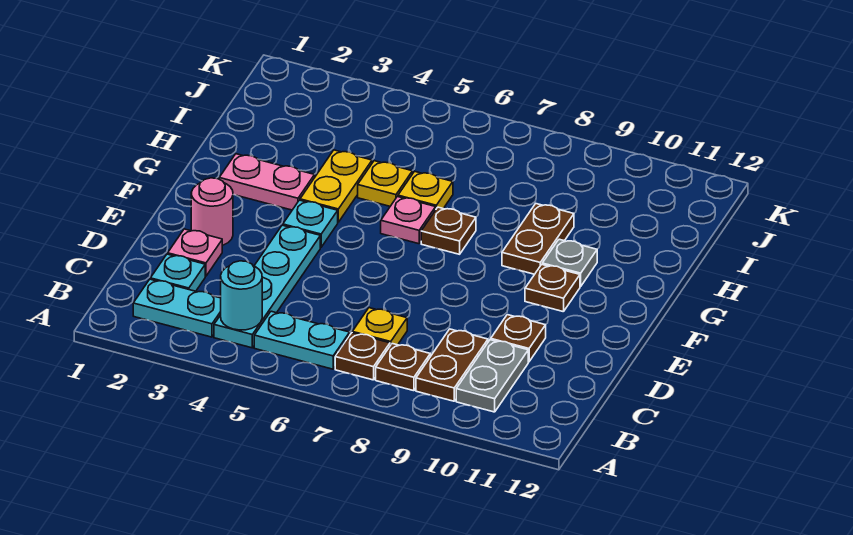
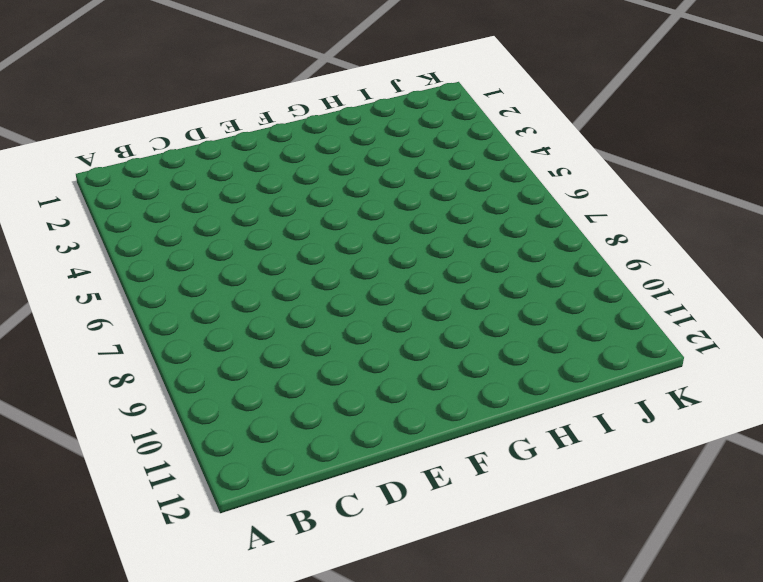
none -> cyan 1x2 plate [133,279,221,337]
none -> cyan 1x4 plate [214,225,320,348]
none -> cyan 1x2 plate [254,311,350,369]

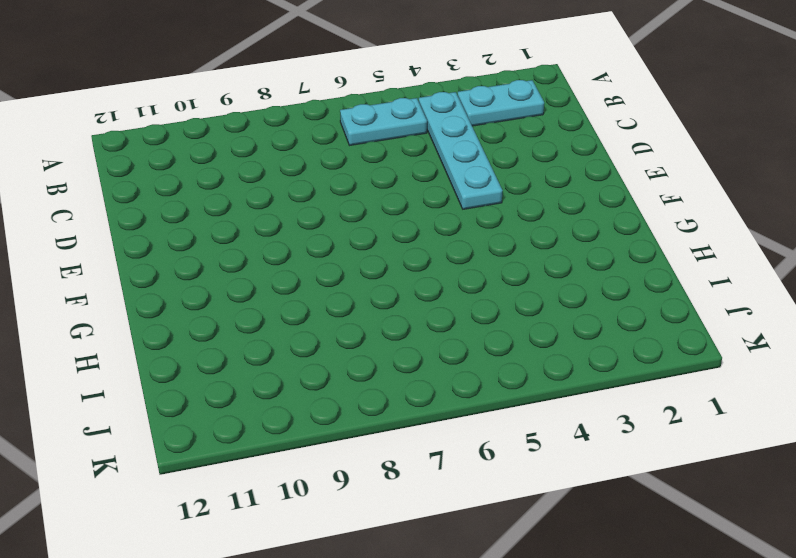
none -> brown 1x1 plate [335,333,390,380]
none -> brown 1x1 plate [376,344,430,391]
none -> brown 1x2 plate [416,329,488,401]

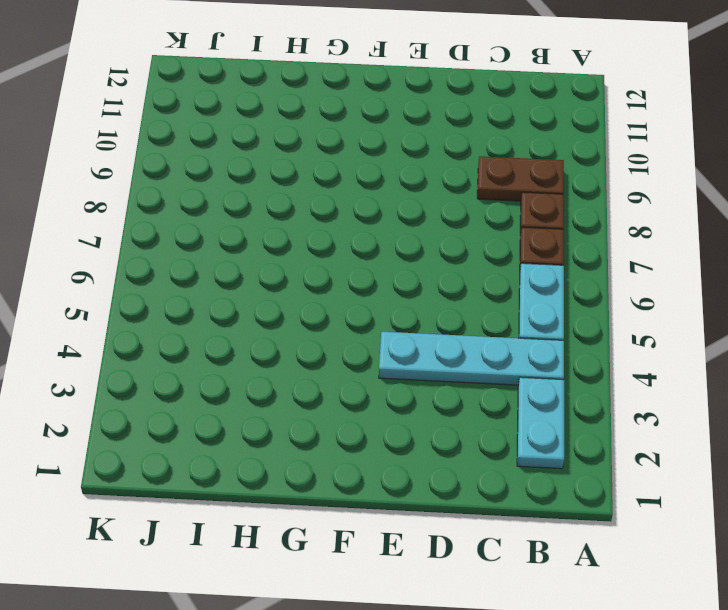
none -> grey 1x2 plate [456,340,528,412]
none -> cyan 1x1 plate [150,254,205,291]
none -> yellow 1x1 plate [352,308,407,345]

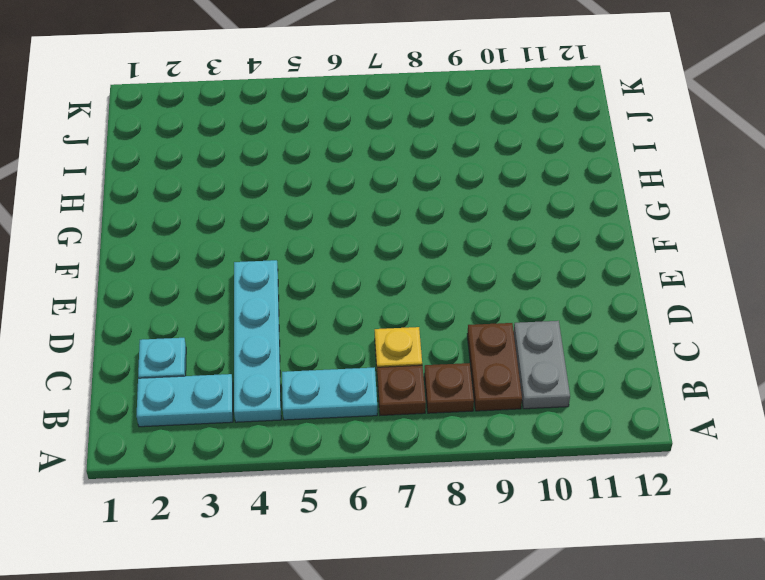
none -> pink 1x1 plate [168,229,222,276]
none -> brown 1x1 plate [491,315,546,362]
none -> pink 1x1 round brick [191,178,233,246]

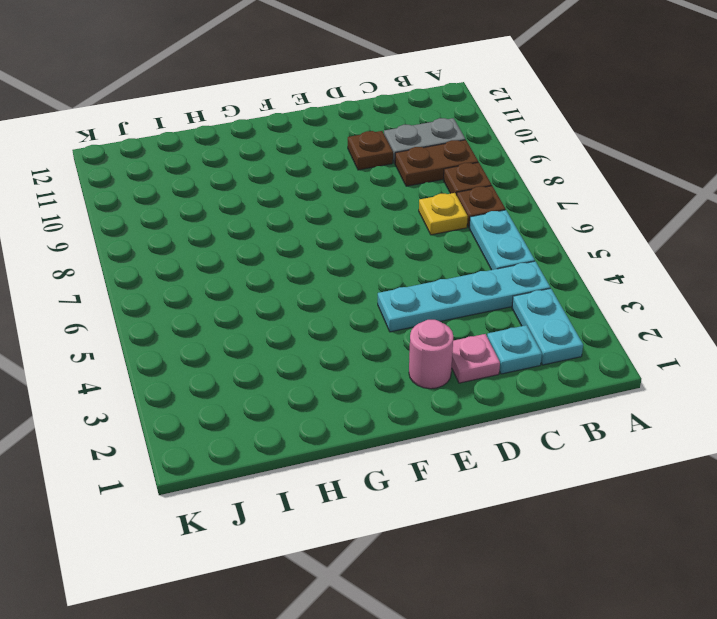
none -> cyan 1x1 plate [283,200,338,247]
none -> brown 1x1 plate [525,265,580,312]
none -> pink 1x2 plate [219,154,314,210]

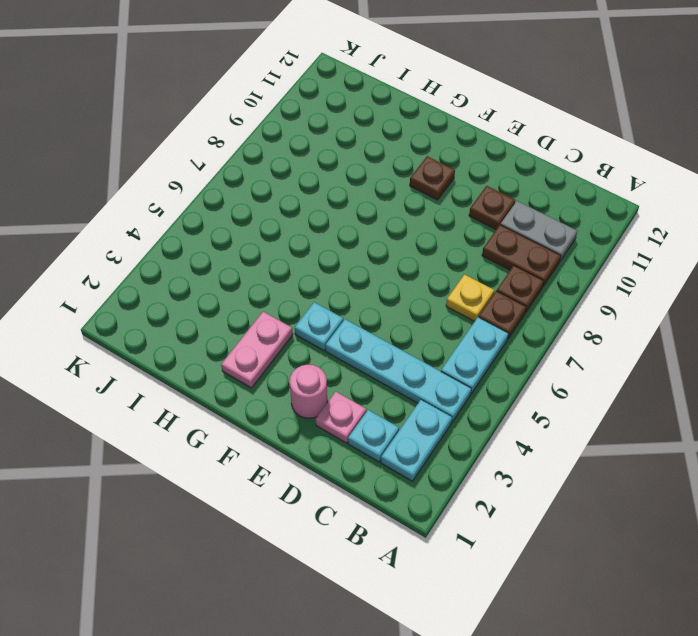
none -> yellow 1x2 plate [300,150,372,222]
none -> pink 1x1 plate [381,197,436,244]
none -> brown 1x1 plate [421,207,476,254]

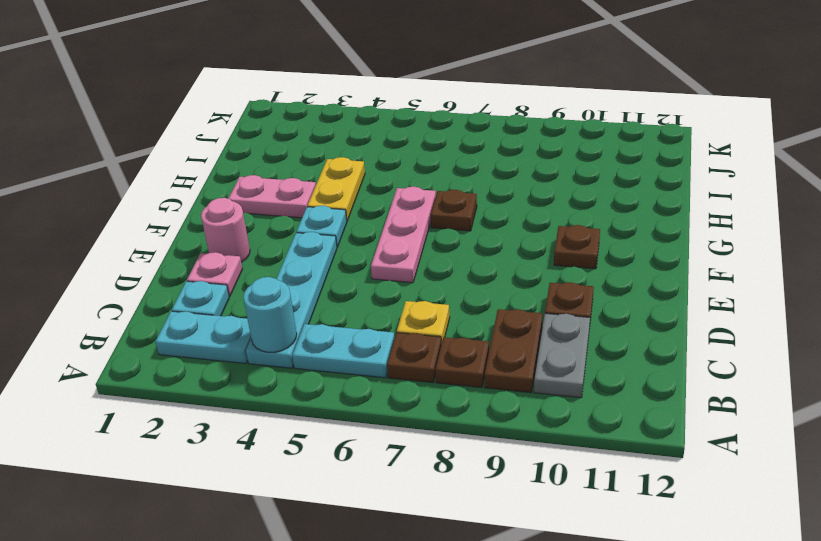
pink 1x3 plate [371,187,436,283] -> pink 1x1 plate [381,197,436,244]
none -> brown 1x2 plate [502,204,574,274]
none -> grey 1x1 plate [542,239,597,286]
none -> yellow 1x1 plate [358,161,412,206]

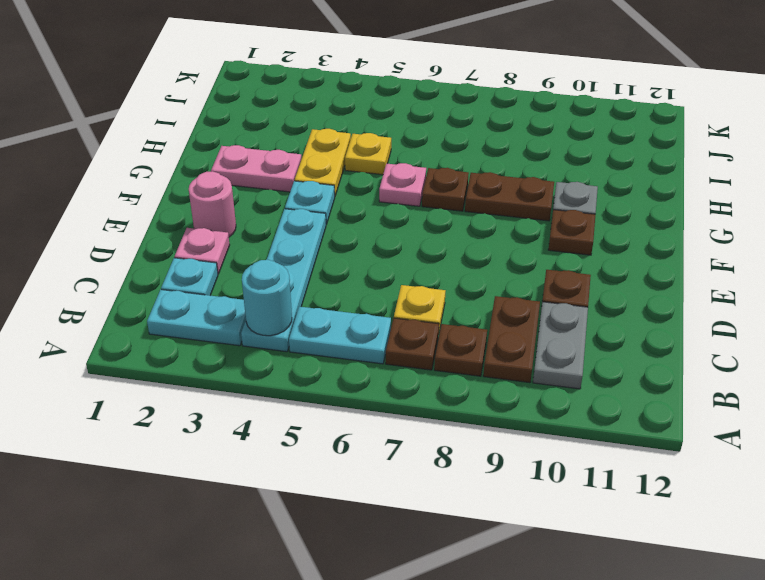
brown 1x2 plate [465,172,554,221] -> brown 1x2 plate turned to [502,204,574,274]
none -> yellow 1x1 plate [398,171,453,209]

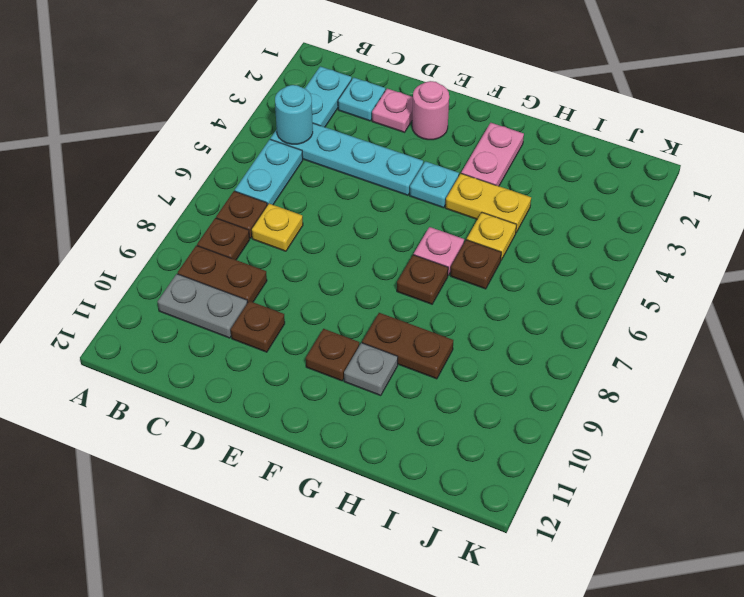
brown 1x1 plate [450,240,501,289] -> yellow 1x1 plate [398,171,453,209]

